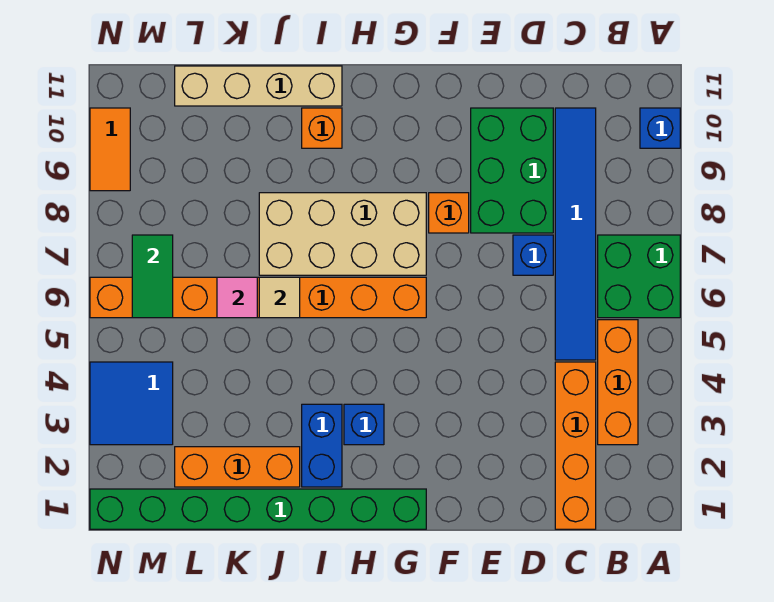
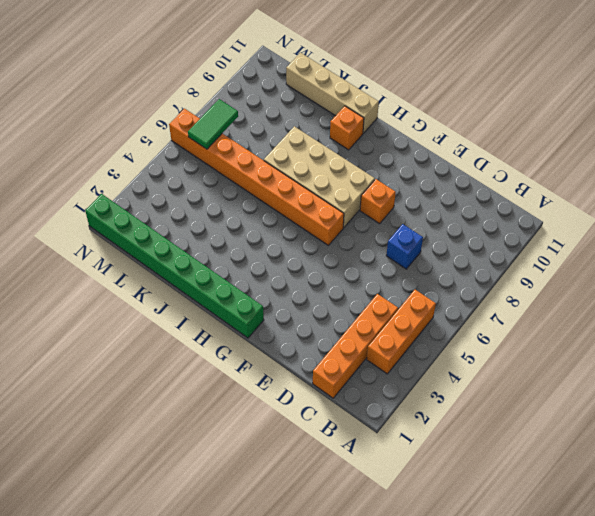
none -> green 2x2 brick [598,235,680,318]
none -> blue 1x1 brick [640,108,680,148]
none -> blue 1x6 tile [555,108,596,360]

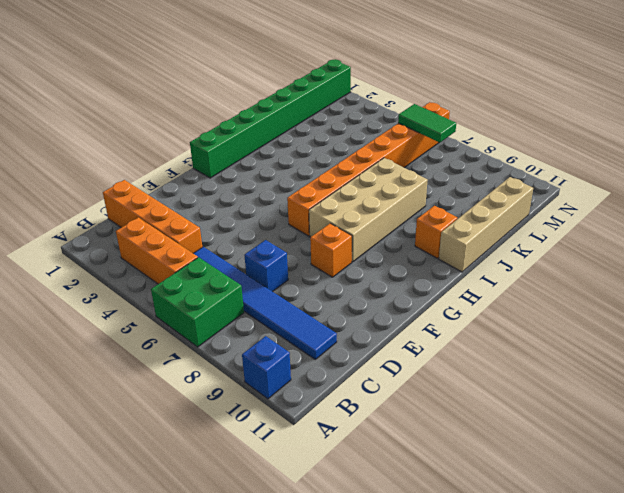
none -> green 2x3 brick [471,108,553,233]
none -> blue 1x1 brick [344,404,384,445]
none -> blue 1x2 brick [302,404,342,487]

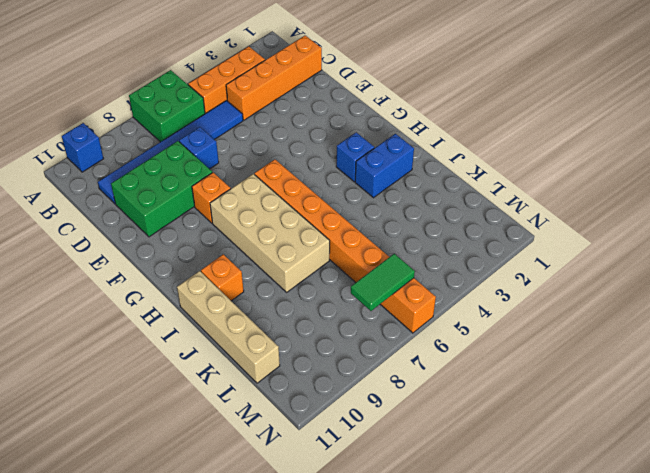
none -> green 1x8 brick [90,489,426,529]
none -> orange 1x3 brick [175,447,300,487]
none -> blue 2x2 tile [90,362,173,445]

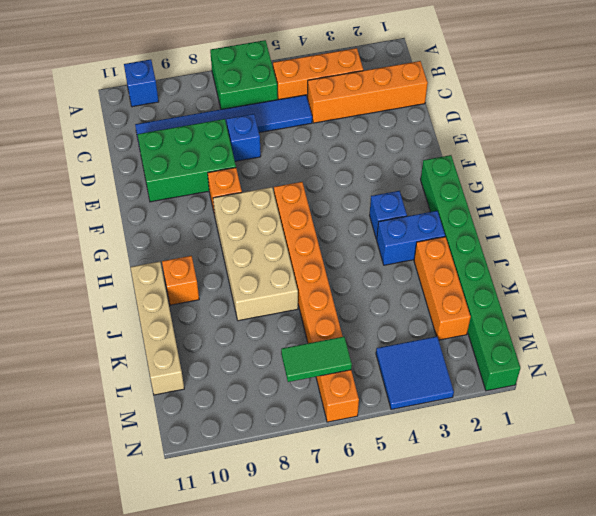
none -> orange 1x2 tile [90,108,130,191]
none -> tan 1x1 tile [259,277,300,318]
none -> pink 1x1 tile [217,277,257,318]

